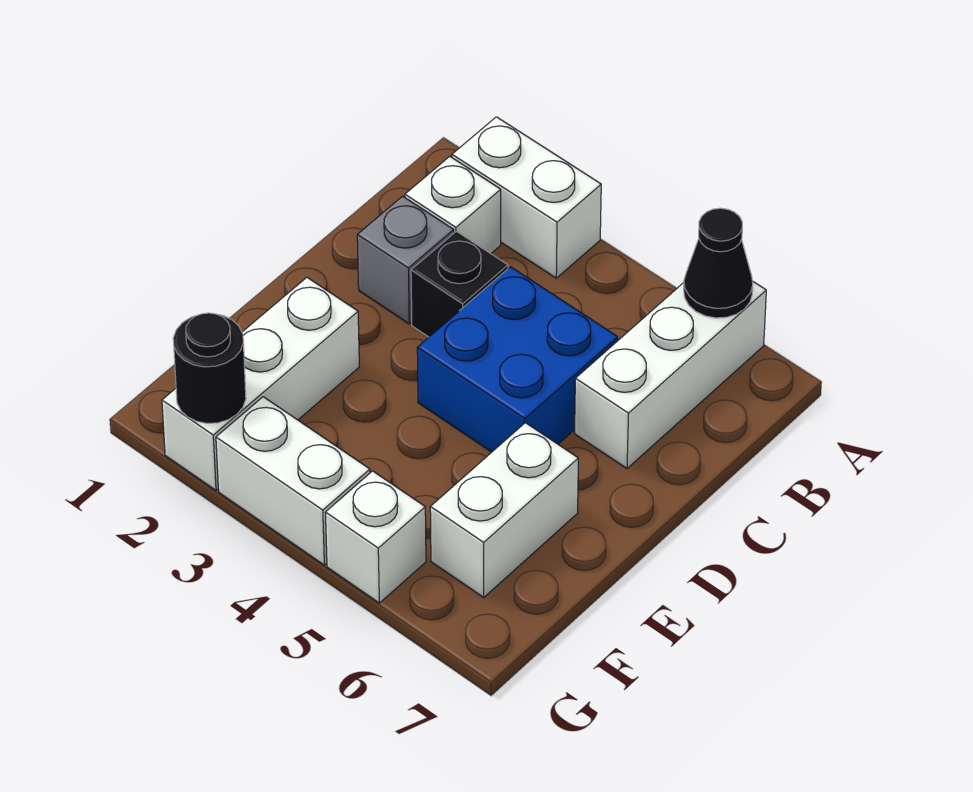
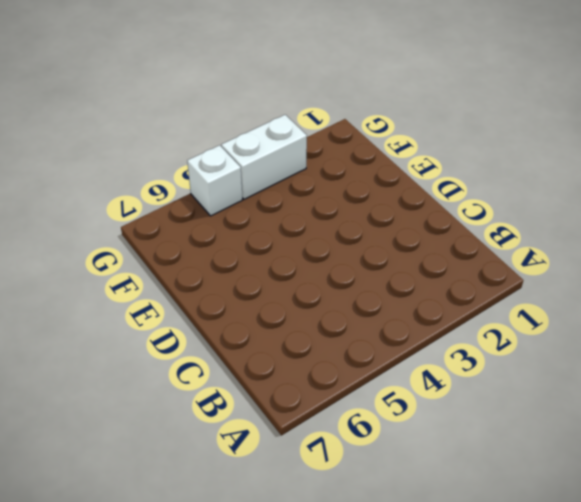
none -> white 1x2 brick [452,117,601,278]
none -> white 1x3 brick [575,281,766,468]
none -> white 1x1 brick [405,156,501,254]

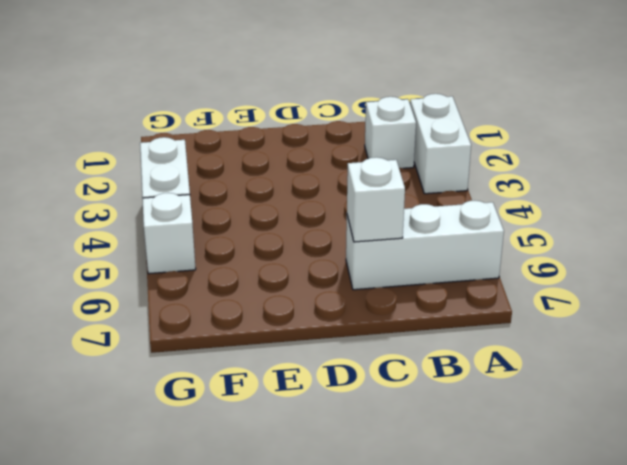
white 1x1 brick [347,157,405,242] -> none
none -> grey 1x1 brick [357,196,454,324]
none -> black 1x1 brick [411,231,508,337]
none -> blue 2x2 brick [417,267,618,452]

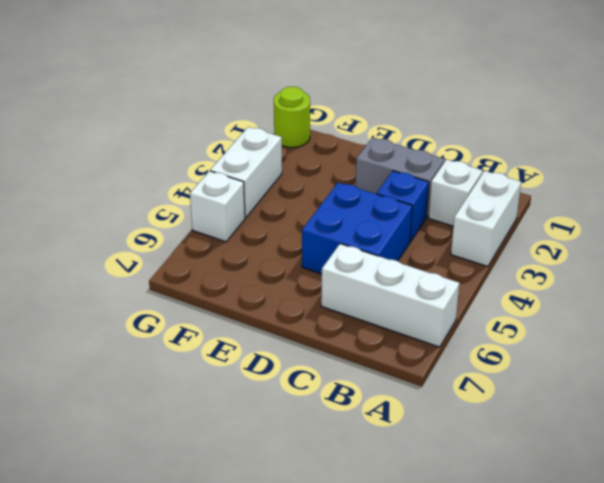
grey 1x2 brick [355,138,444,218] -> grey 1x1 brick [357,196,454,324]
blue 1x1 brick [377,171,429,242] -> black 1x1 brick [411,231,508,337]
lime 1x1 round brick [274,87,310,148] -> none
none -> white 1x3 brick [162,278,359,490]
none -> white 1x2 brick [430,423,578,597]
none -> black 1x1 cone [684,208,753,318]

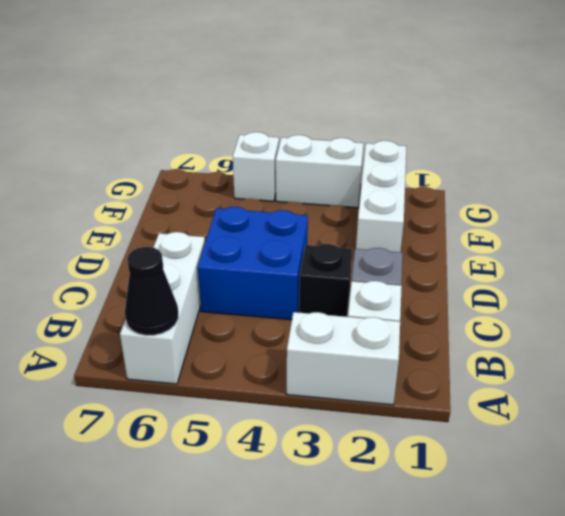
none -> white 1x2 brick [430,423,578,597]
none -> black 1x1 round brick [173,313,246,423]

